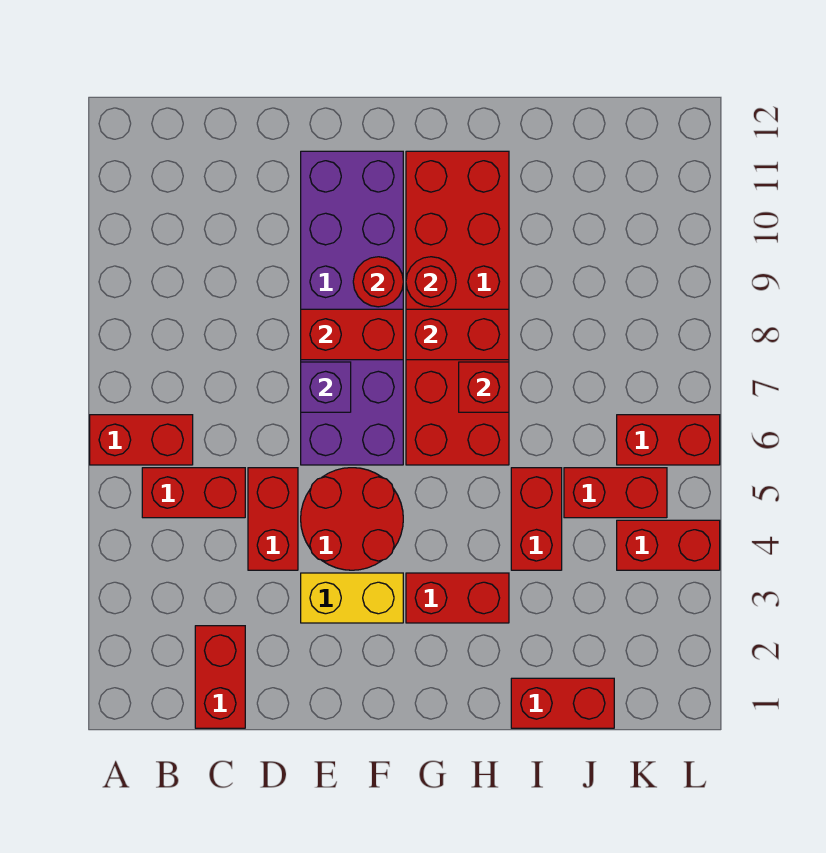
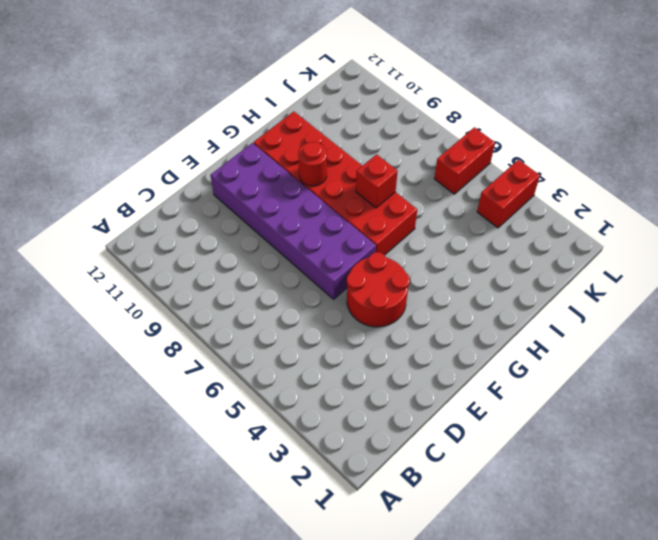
none -> red 1x2 brick [90,415,193,465]
none -> red 1x2 brick [142,468,245,518]
none -> red 1x2 brick [195,626,245,728]

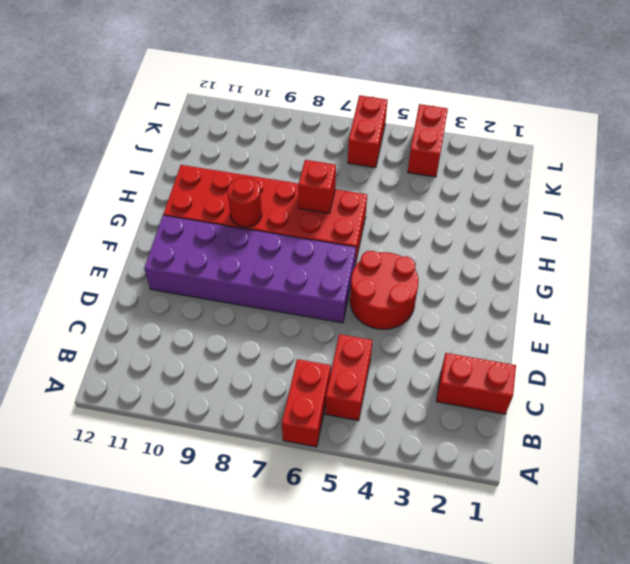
none -> red 1x2 brick [248,468,298,570]
none -> yellow 1x2 brick [301,573,403,623]
none -> red 1x2 brick [406,573,509,623]

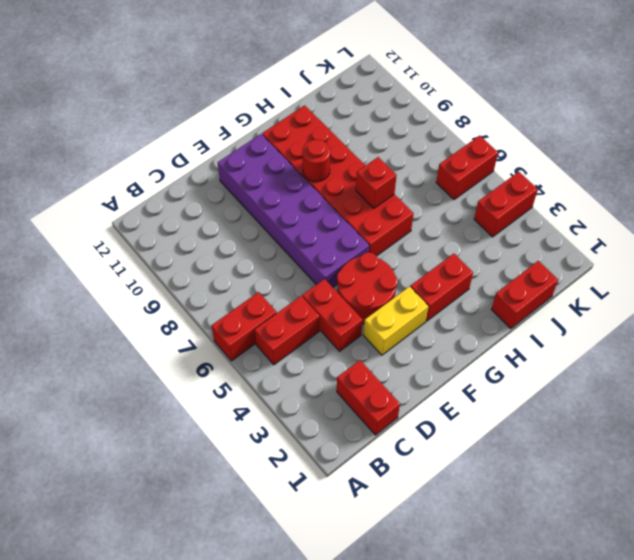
none -> red 1x2 brick [511,468,562,570]
none -> red 1x2 brick [564,468,667,518]
none -> purple 1x1 brick [301,362,351,412]

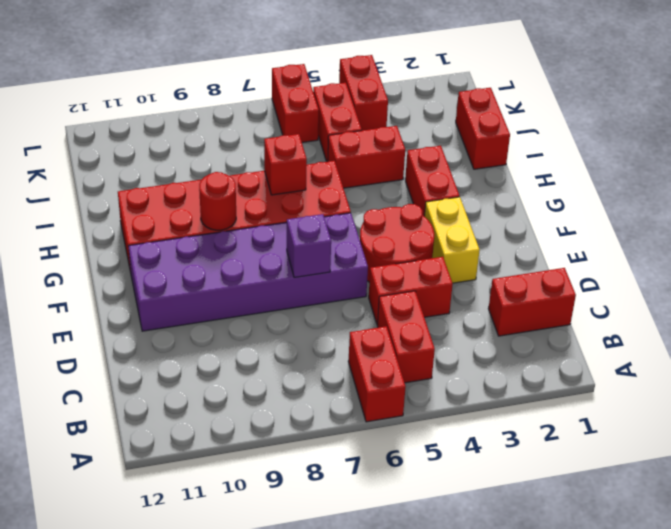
none -> red 1x2 brick [301,309,403,360]
none -> red 1x1 round brick [353,257,403,307]
none -> red 1x2 brick [406,309,509,360]

